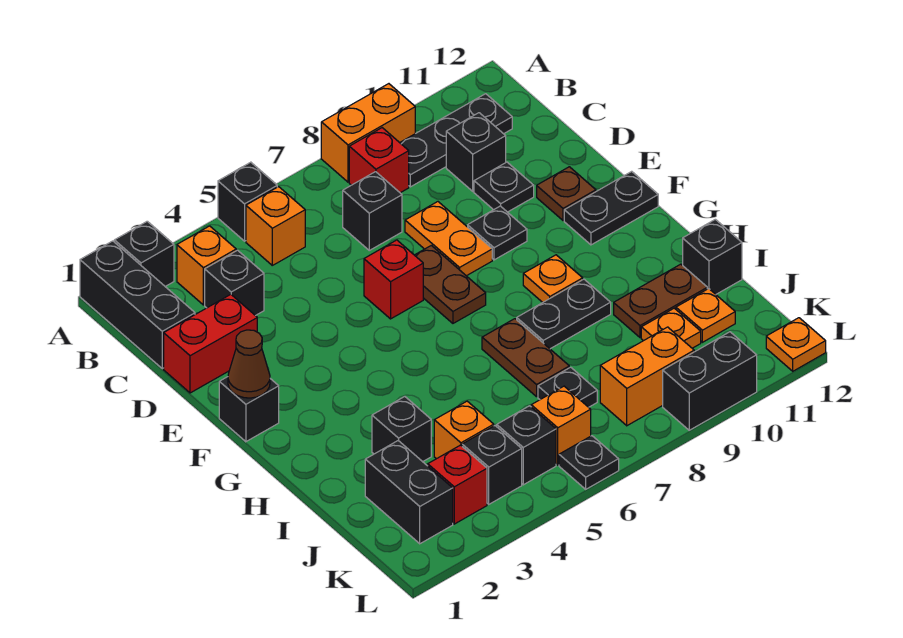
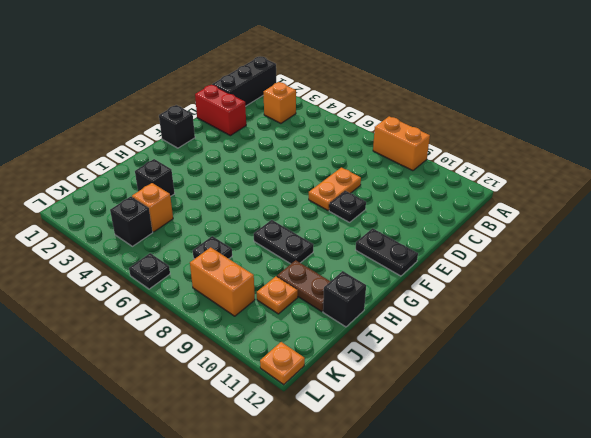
none -> black 1x1 brick [114,221,174,286]
none -> black 1x1 brick [218,162,277,241]
none -> orange 1x1 brick [246,187,305,265]
none -> red 1x1 brick [349,128,409,193]

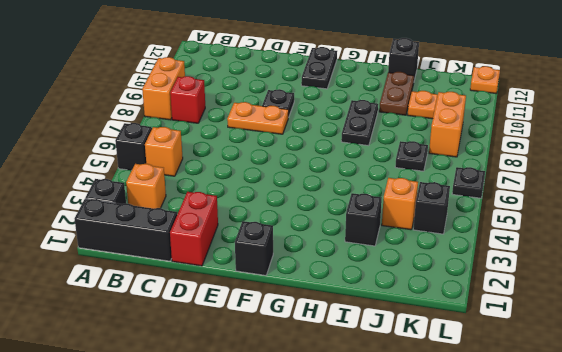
none -> black 1x3 plate [400,94,512,187]
none -> black 1x1 brick [205,250,264,316]
none -> black 1x1 brick [343,172,402,250]
none -> black 1x1 brick [446,113,506,191]

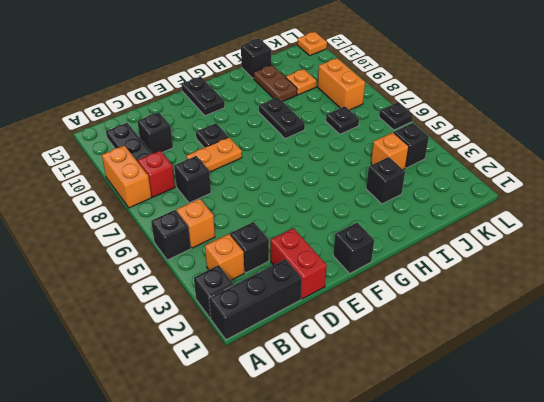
none -> black 1x1 plate [474,162,534,212]
none -> red 1x1 brick [364,240,423,319]
none -> brown 1x2 plate [415,245,486,323]
none -> brown 1x1 plate [537,167,596,221]

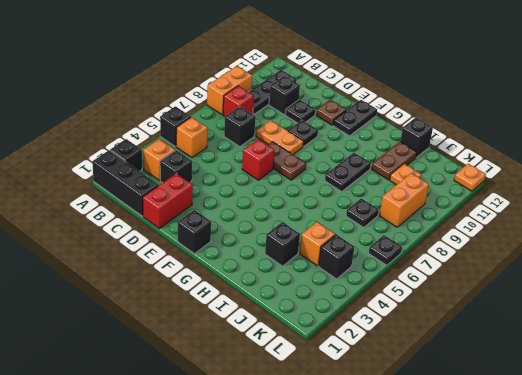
none -> orange 1x1 plate [523,255,583,302]
none -> brown 1x2 plate [482,319,569,397]
none -> black 1x2 brick [365,441,453,544]
none -> orange 1x1 plate [676,289,735,342]

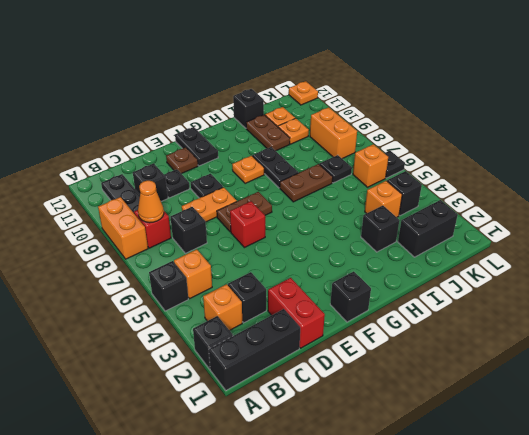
orange 1x1 cone [138,181,164,223] -> none
none -> red 1x1 brick [428,445,487,524]
none -> black 1x1 brick [497,406,556,485]
none -> black 1x2 brick [663,332,757,430]
none -> brown 1x1 cone [228,330,270,398]

